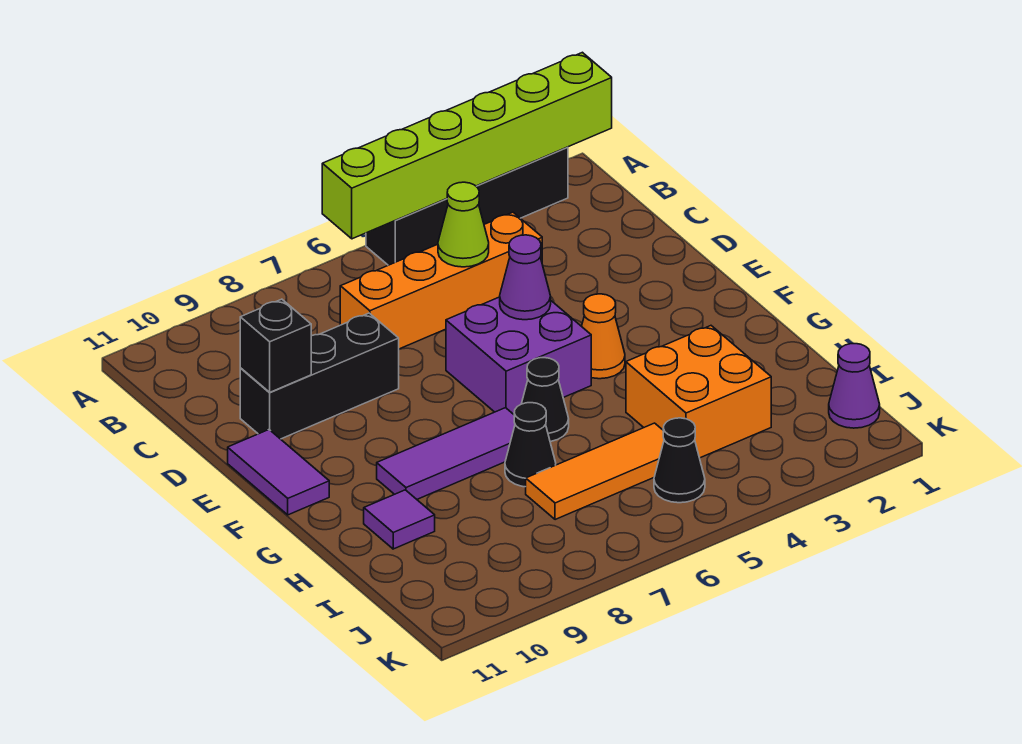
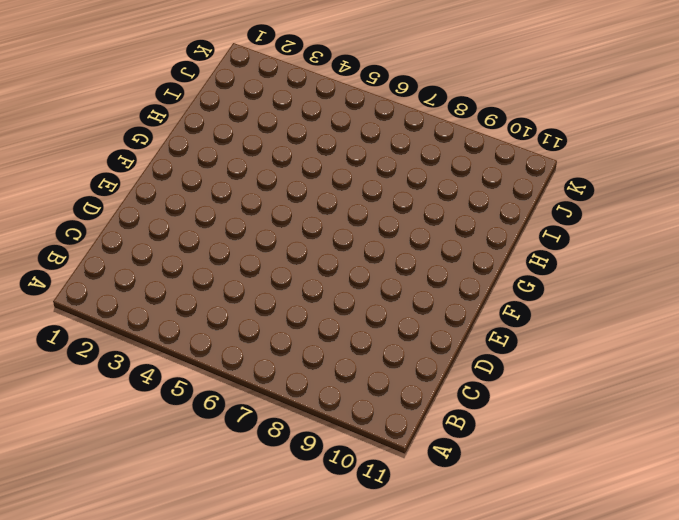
none -> black 1x4 brick [366,147,568,265]
none -> orange 1x4 brick [340,212,542,349]
none -> black 1x3 brick [240,313,399,439]

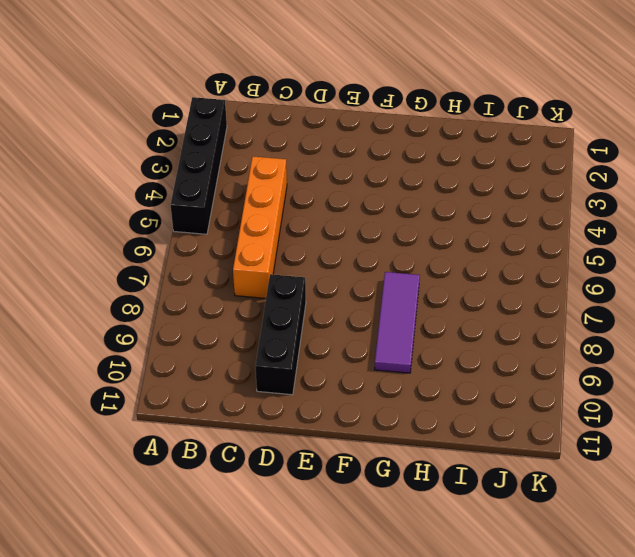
none -> purple 2x2 brick [446,297,591,414]
none -> purple 1x2 tile [228,430,329,515]
none -> orange 1x1 cone [582,294,625,379]

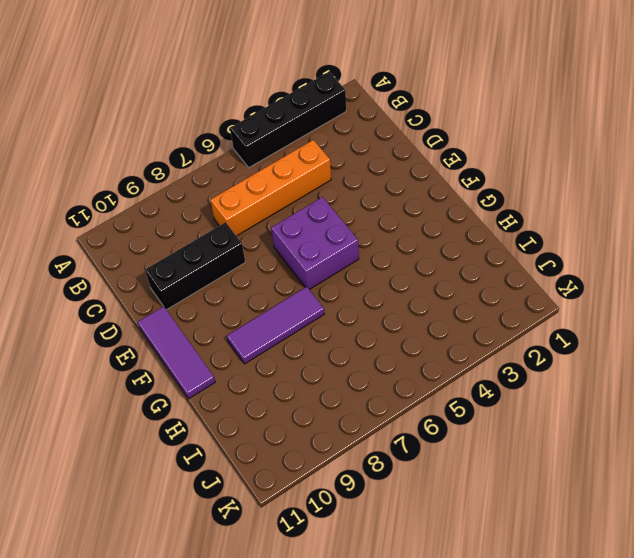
purple 1x3 tile [138,306,215,399] -> purple 1x2 tile [228,430,329,515]
none -> orange 1x1 cone [582,294,625,379]
none -> black 1x1 cone [522,358,569,442]
none -> orange 2x2 brick [626,326,771,458]

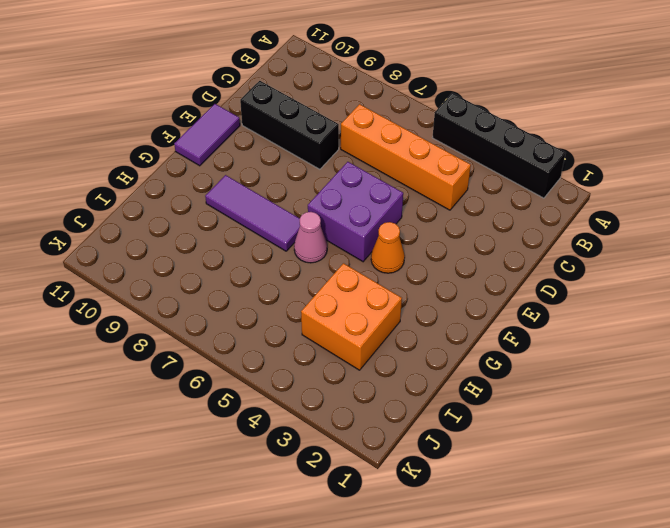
pink 1x1 cone [294,212,327,263] -> black 1x1 cone [522,358,569,442]
none -> black 1x1 cone [505,403,556,487]
none -> purple 1x1 tile [364,490,435,549]
none -> orange 1x3 tile [526,423,664,520]

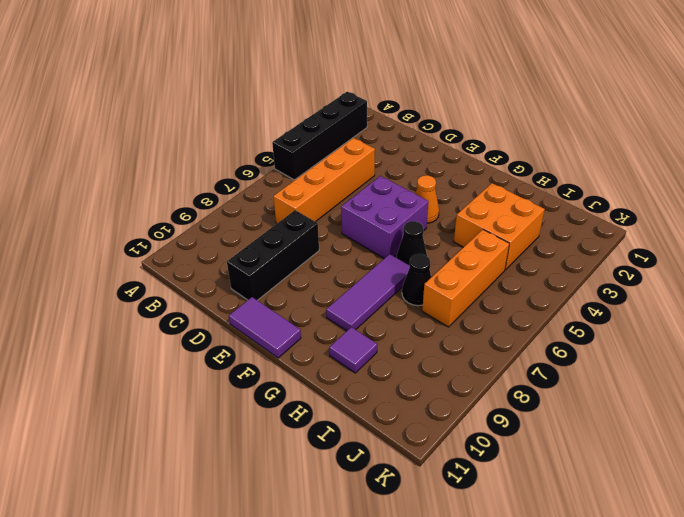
orange 1x3 brick [422,230,509,327] -> orange 1x3 tile [526,423,664,520]
none -> purple 1x1 cone [829,344,880,428]
none -> black 1x1 cone [654,418,705,503]
none -> lime 1x6 brick [322,52,612,239]

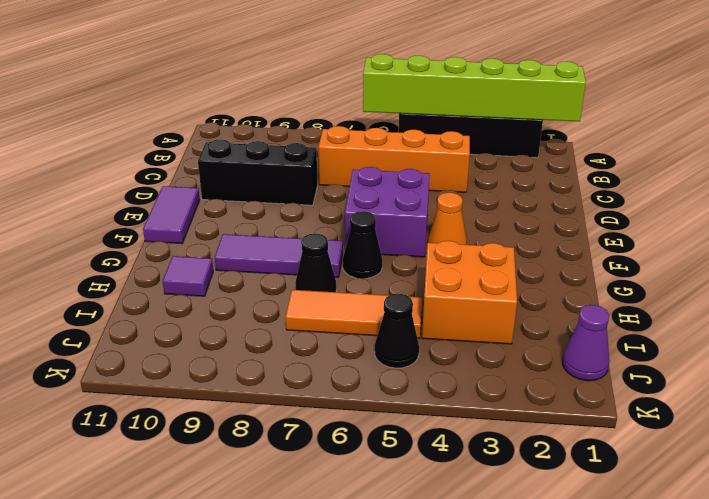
none -> lime 1x1 cone [438,182,489,267]
none -> black 1x1 brick [240,299,311,392]
none -> purple 1x1 cone [500,235,551,320]

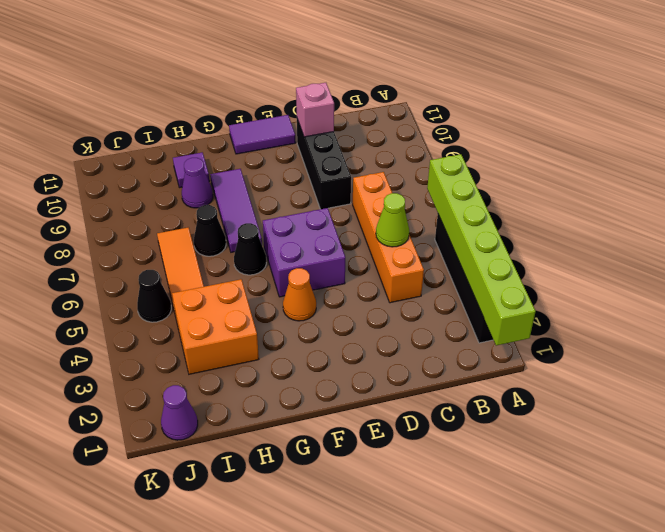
pink 1x1 brick [296,83,334,137] -> black 1x1 brick [240,299,311,392]
purple 1x1 cone [182,158,213,208] -> purple 1x1 cone moved to [500,235,551,320]

